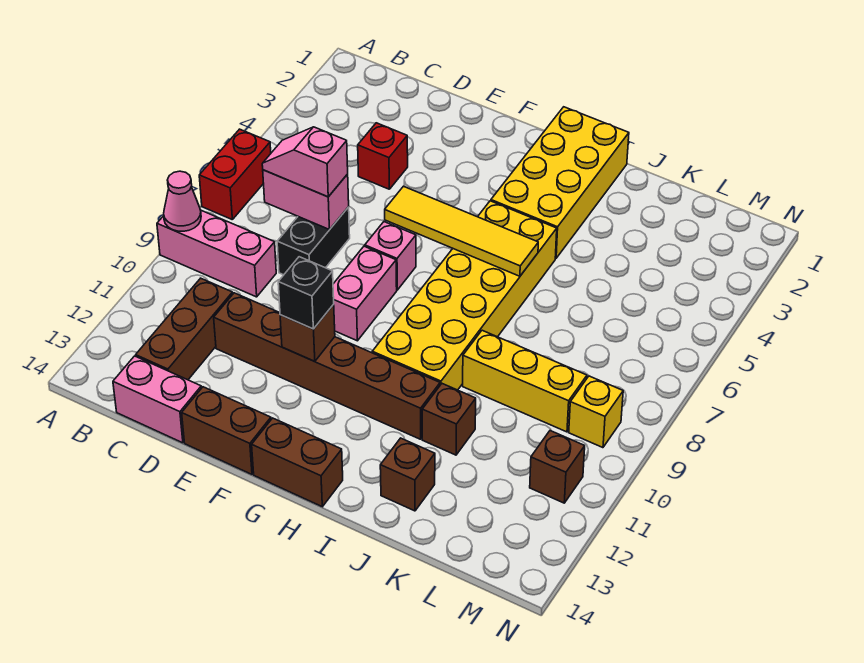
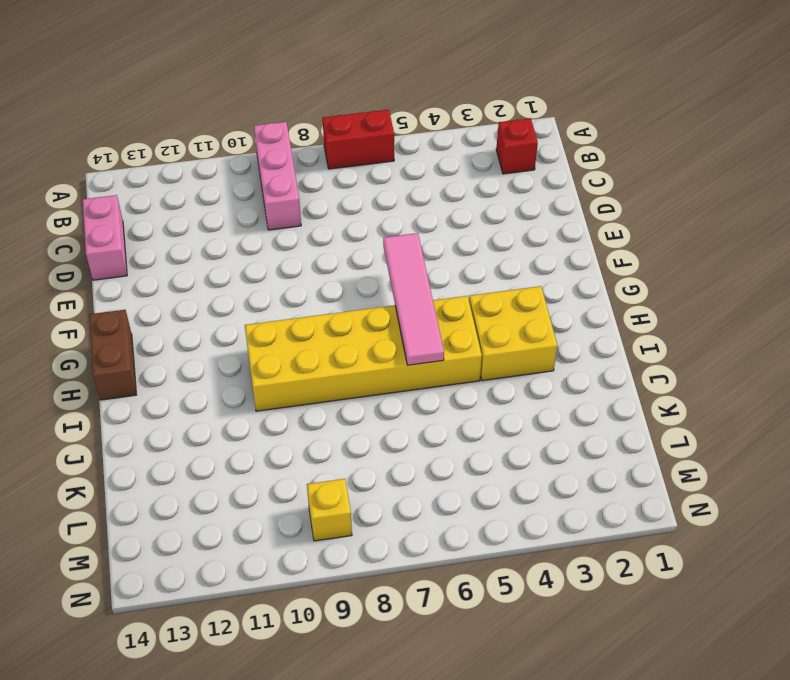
red 1x1 brick [496,118,538,174] -> red 1x1 brick moved to [358,123,408,189]
pink 1x4 tile [383,233,444,365] -> yellow 1x4 tile [385,186,538,276]
yellow 2x2 brick [469,286,557,381] -> yellow 2x4 brick [491,107,629,258]
none -> brown 1x3 brick [136,278,233,380]
none -> black 1x2 brick [277,207,350,275]
none -> brown 1x6 brick [214,293,440,439]

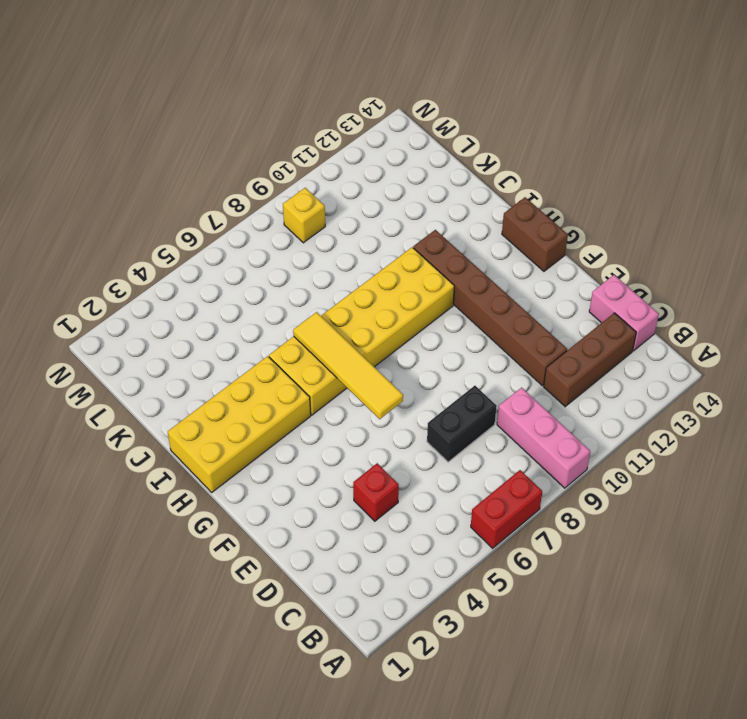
none -> brown 1x2 brick [182,387,271,474]
none -> pink 1x1 brick [365,222,416,290]
none -> pink 1x2 brick [333,246,397,341]

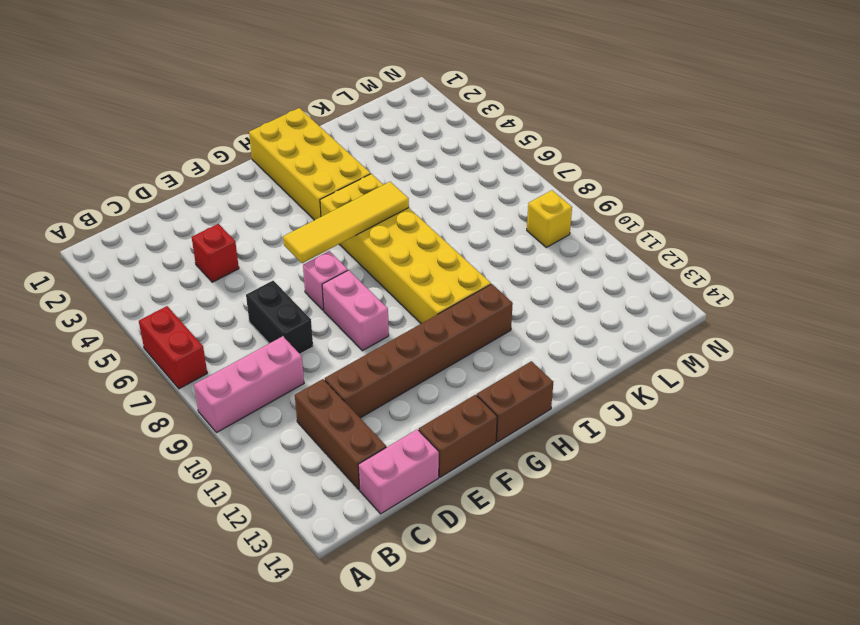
none -> yellow 1x3 brick [463,330,587,432]
none -> brown 1x1 brick [422,384,476,455]
none -> brown 1x1 brick [380,438,435,511]

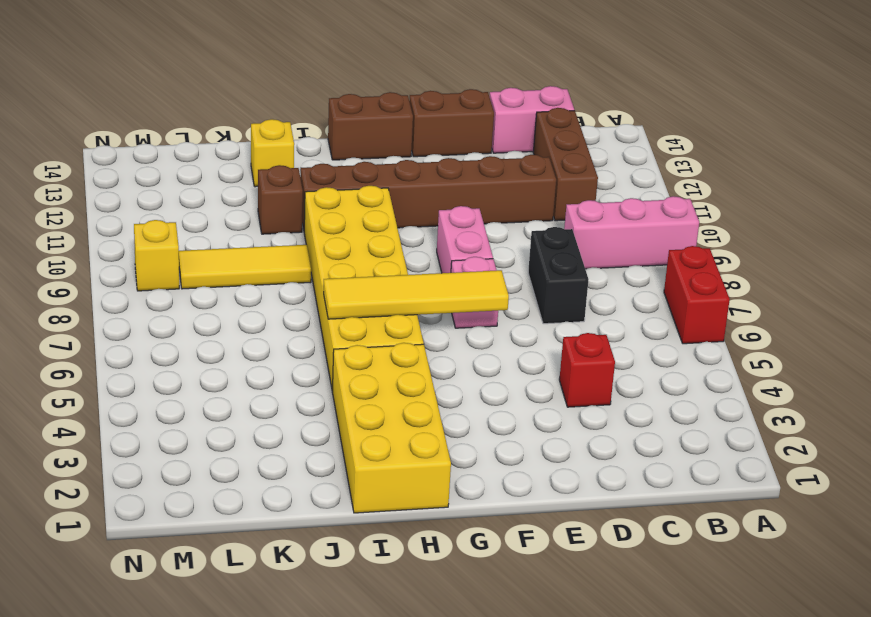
yellow 1x3 tile [179,245,311,289] -> yellow 1x3 brick [463,330,587,432]
yellow 1x1 brick [251,119,294,187] -> brown 1x1 brick [380,438,435,511]
none -> brown 1x1 brick [530,431,585,503]
none -> pink 1x1 cone [164,171,201,231]
none -> pink 1x2 brick [263,170,349,230]

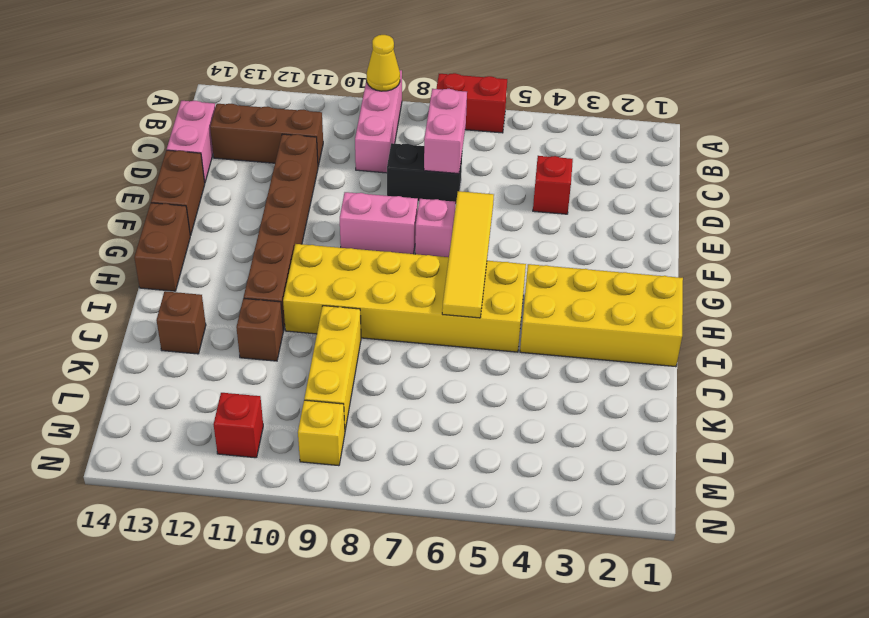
yellow 1x1 cone [367,35,400,91] -> pink 1x1 cone [164,171,201,231]
red 1x1 brick [214,393,263,458] -> brown 1x1 brick [530,431,585,503]
none -> brown 1x1 brick [280,305,335,361]
none -> pink 1x2 slope [262,127,348,197]
none -> black 1x1 brick [278,257,334,329]

